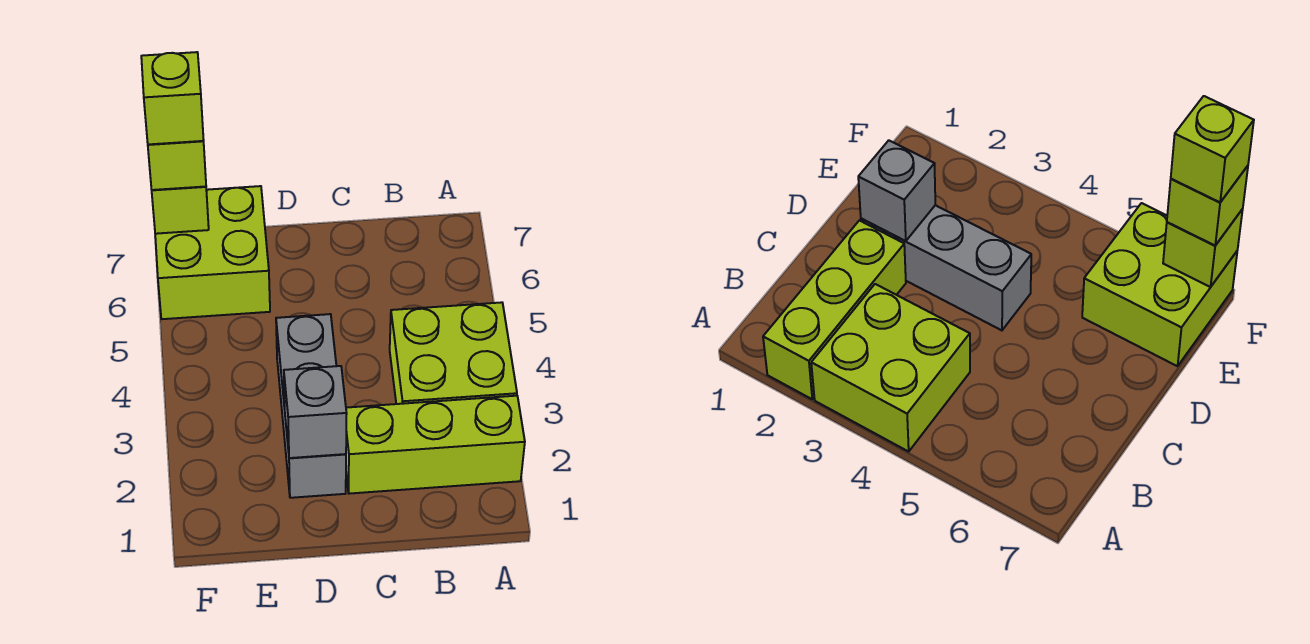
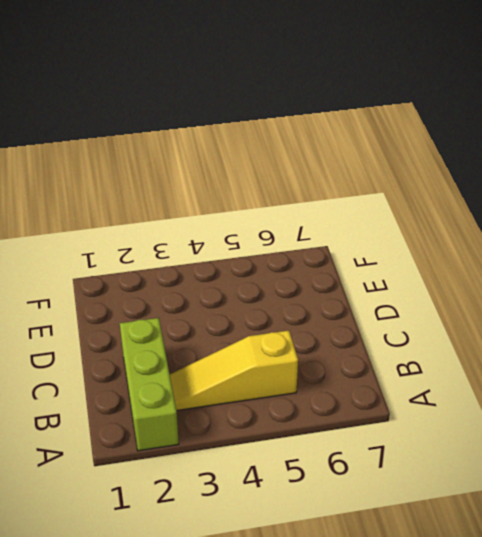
yellow 1x3 slope [170,331,298,411] -> lime 2x2 brick [390,302,517,404]
none -> grey 1x3 brick [276,314,346,498]
none -> lime 2x2 brick [155,186,270,319]

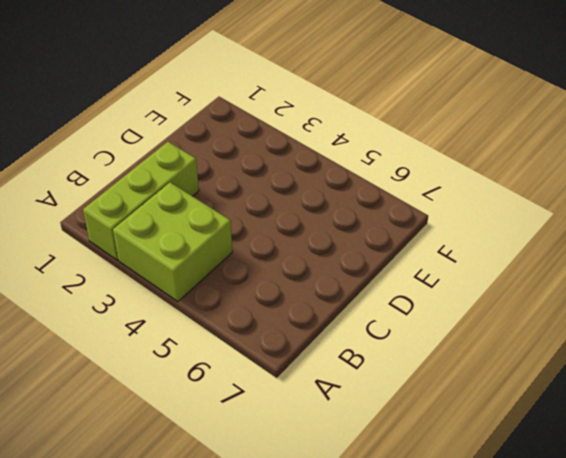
none -> grey 1x3 brick [276,314,346,498]
none -> lime 2x2 brick [155,186,270,319]

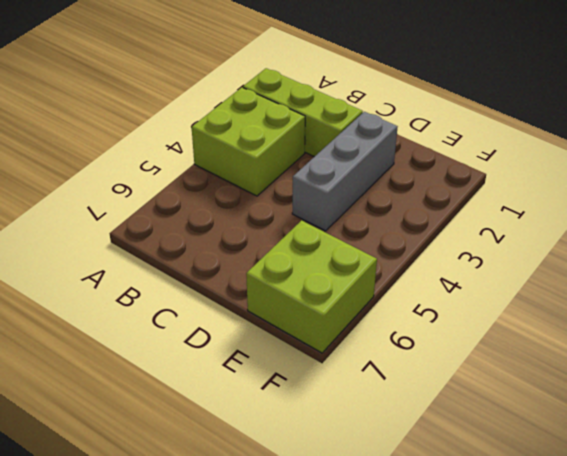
none -> grey 1x1 brick [284,366,347,458]
none -> lime 1x1 brick [152,186,209,234]

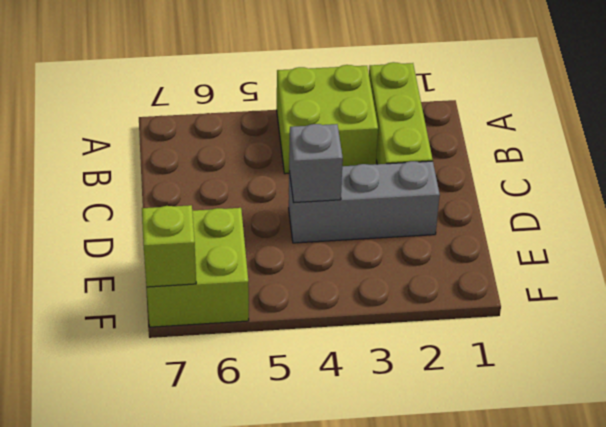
grey 1x1 brick [289,124,343,203] -> grey 1x1 brick moved to [284,366,347,458]
none -> lime 1x1 brick [148,141,206,190]
none -> lime 1x1 brick [141,52,204,144]

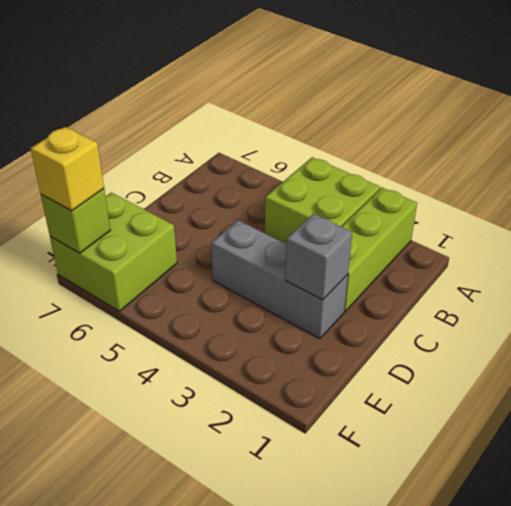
yellow 1x1 brick [31,127,104,211] -> lime 1x1 brick [148,141,206,190]
none -> lime 1x1 brick [141,52,204,144]

